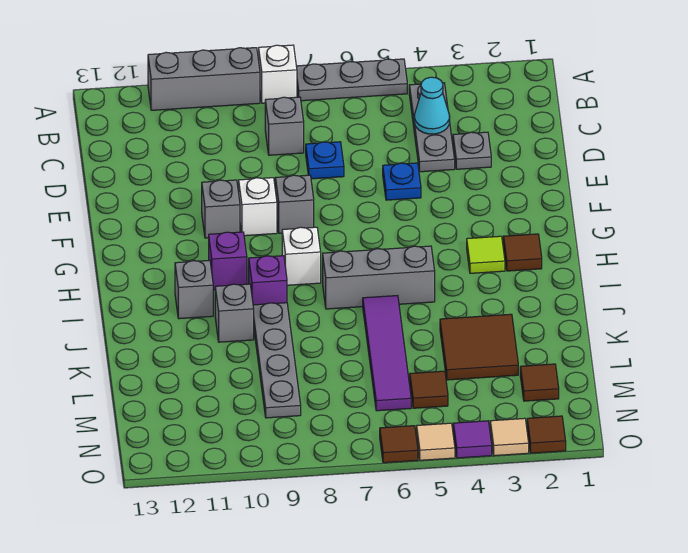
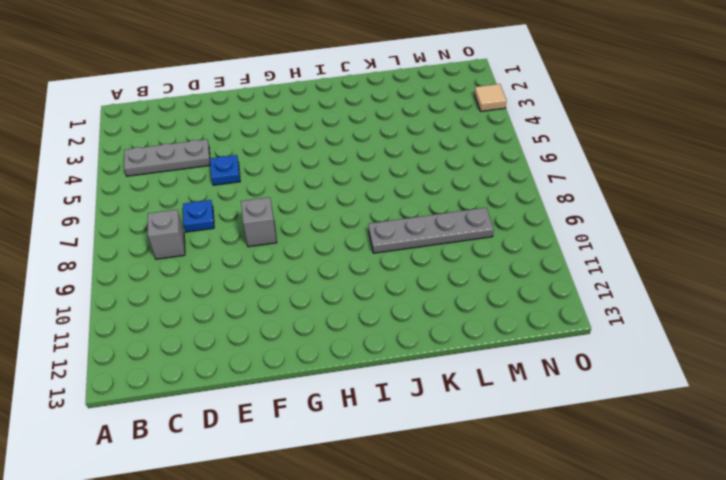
none -> grey 1x3 plate [296,59,407,101]
none -> white 1x1 brick [259,45,297,103]
none -> grey 1x3 brick [148,48,260,110]
none -> grey 1x1 plate [453,132,491,169]

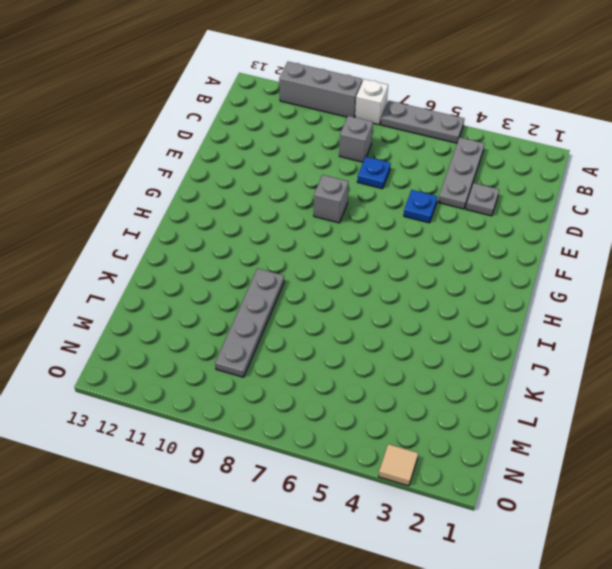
none -> white 1x1 brick [239,178,277,236]
none -> grey 1x1 brick [202,180,240,238]
none -> brown 1x1 tile [503,234,542,271]
none -> lime 1x1 tile [467,236,505,273]

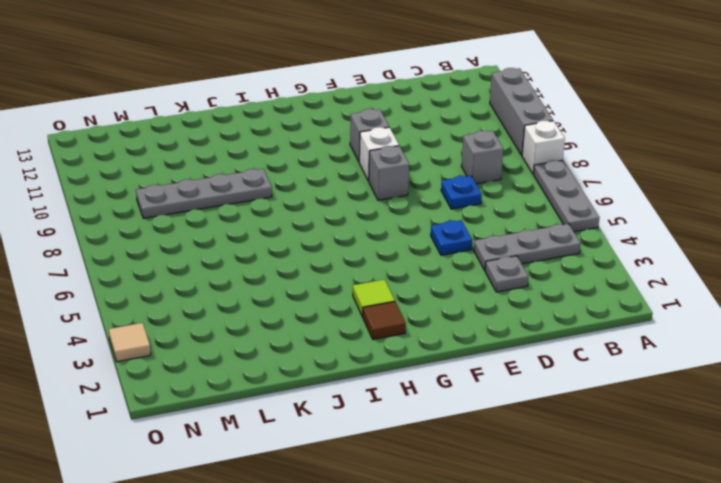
none -> white 1x1 brick [282,227,321,285]
none -> purple 1x1 brick [209,232,247,290]
none -> grey 1x3 brick [323,246,435,309]
none -> purple 1x1 brick [249,256,287,305]

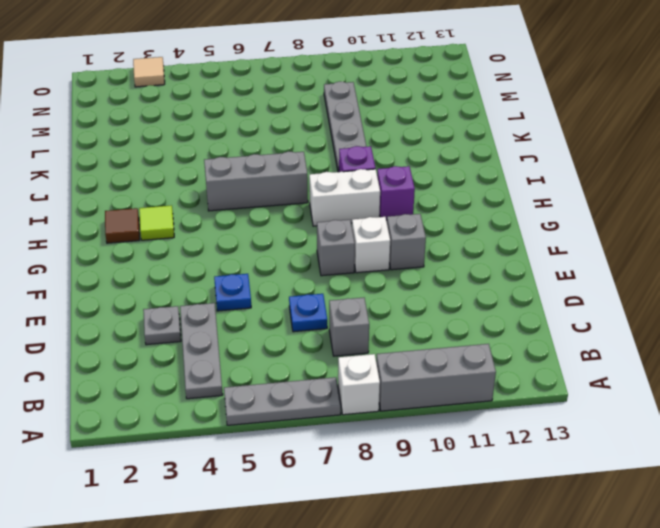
white 1x2 brick [309,169,380,226] -> white 1x1 brick [282,227,321,285]
none -> grey 1x1 brick [175,260,213,319]
none -> purple 1x4 tile [363,296,411,411]
none -> grey 1x1 brick [215,284,254,342]
none -> brown 2x2 tile [440,314,518,380]

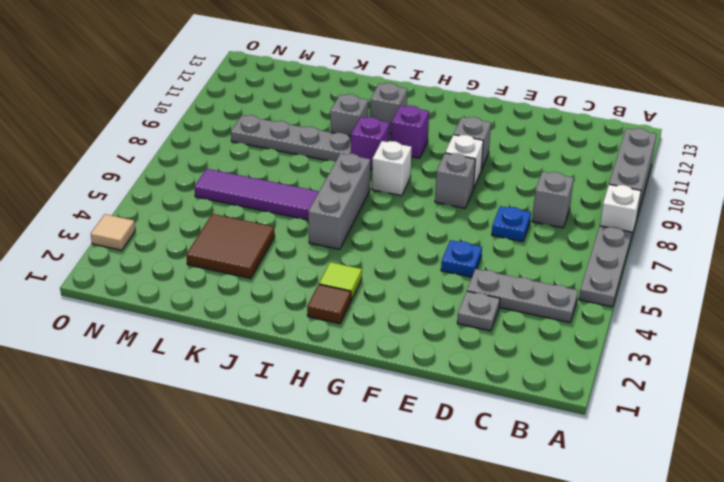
none -> brown 1x1 tile [520,364,559,401]
none -> brown 1x1 tile [410,371,448,408]
none -> brown 1x1 tile [527,416,566,453]
none -> purple 1x1 tile [453,421,492,458]

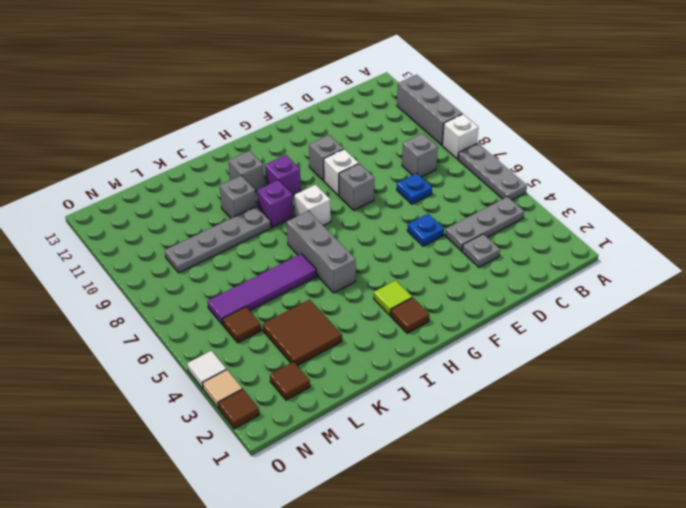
white 1x1 tile [187,351,226,388] -> purple 1x1 tile [453,421,492,458]
none -> tan 1x1 tile [417,423,455,460]
none -> brown 1x1 tile [380,426,418,463]
none -> cyan 1x1 cone [414,77,450,134]

